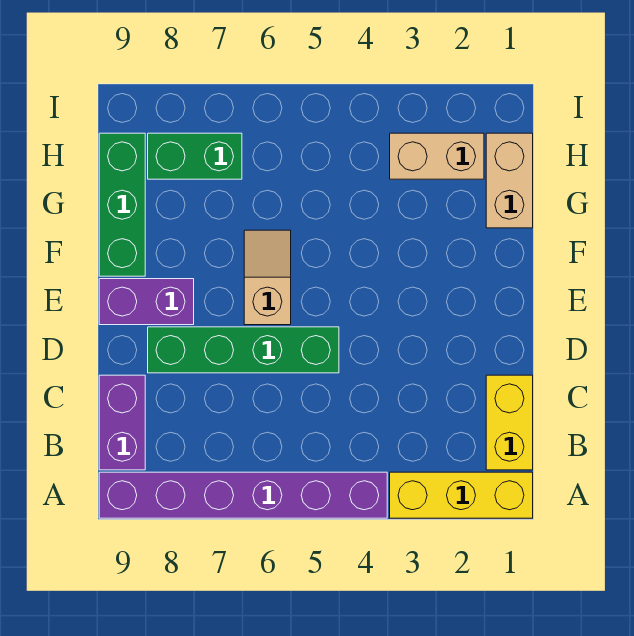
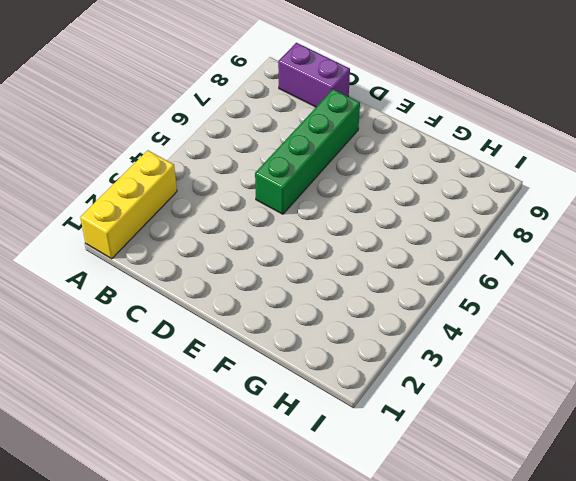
none -> purple 1x6 brick [99,472,387,518]
none -> yellow 1x2 brick [486,375,533,470]

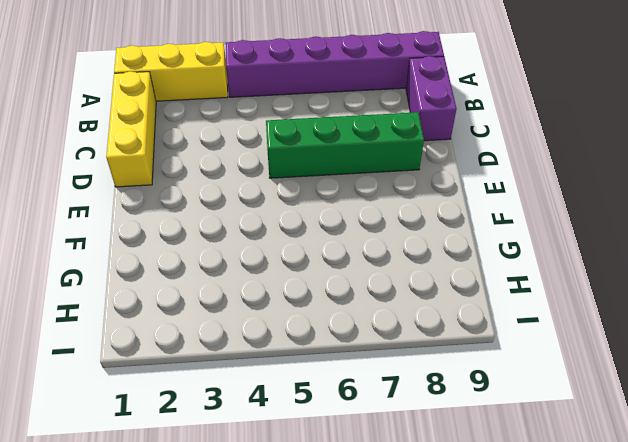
yellow 1x3 brick [106,71,156,187] -> yellow 1x2 brick [486,375,533,470]
none -> tan 1x2 slope [244,230,291,325]
none -> purple 1x2 brick [99,279,194,325]

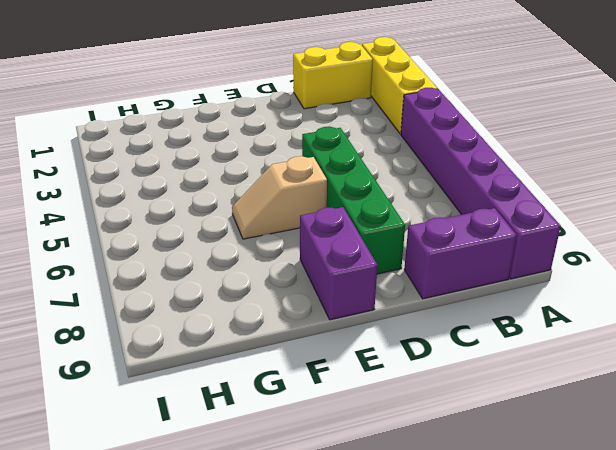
none -> green 1x3 brick [99,133,145,276]
none -> tan 1x2 brick [486,133,533,228]

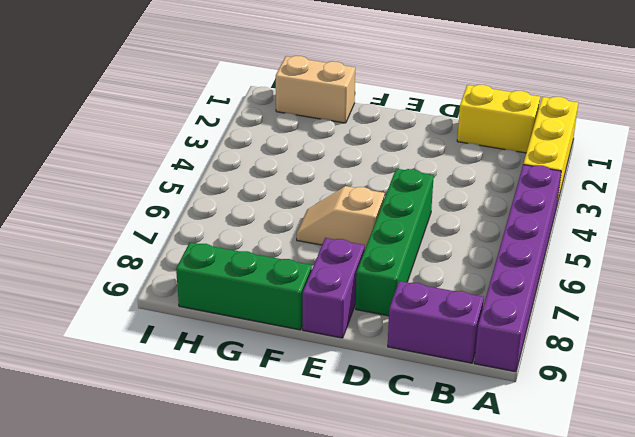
none -> tan 1x2 brick [390,133,484,179]
none -> green 1x2 brick [148,133,242,179]

